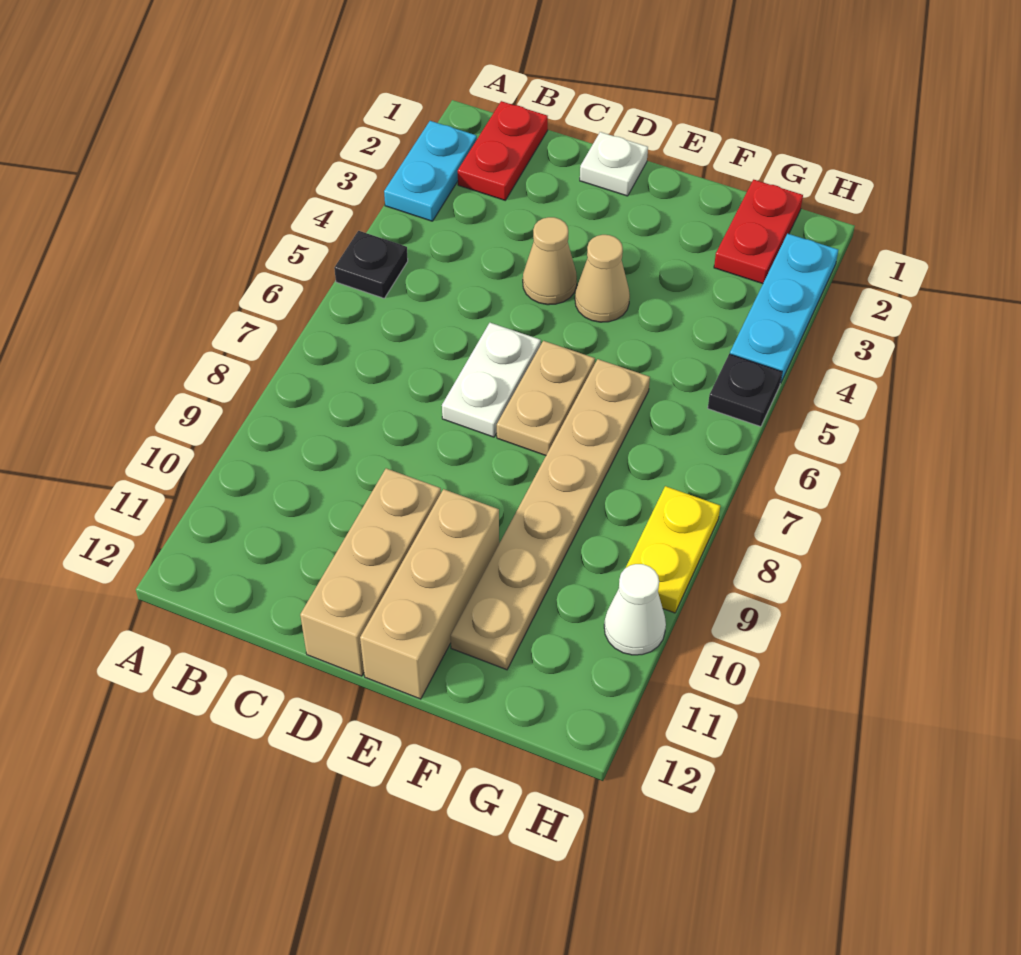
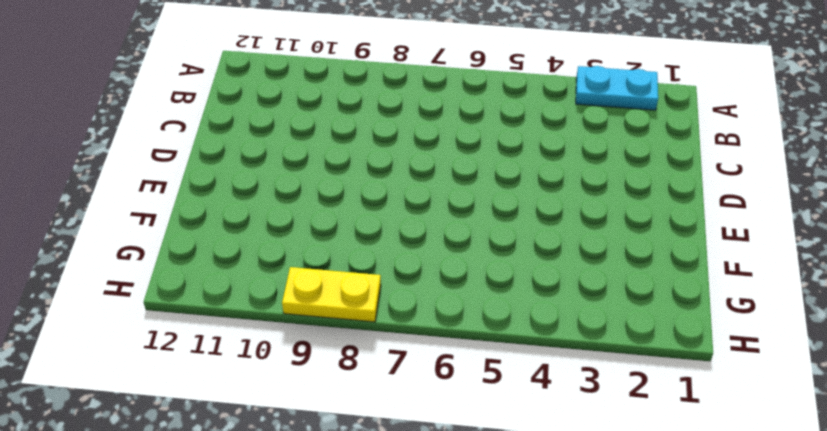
none -> black 1x1 plate [334,231,408,298]
none -> red 1x2 plate [458,101,548,200]
none -> white 1x1 plate [580,132,648,196]

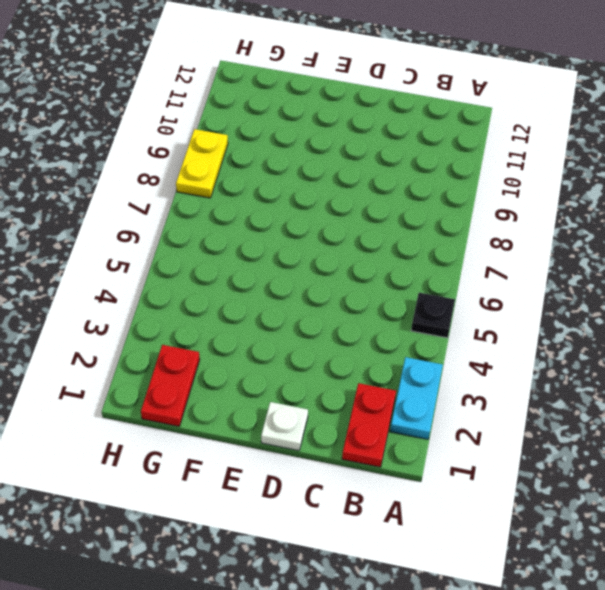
none -> tan 1x1 cone [523,217,577,305]
none -> white 1x2 plate [442,323,541,437]
none -> tan 1x3 brick [300,468,441,676]

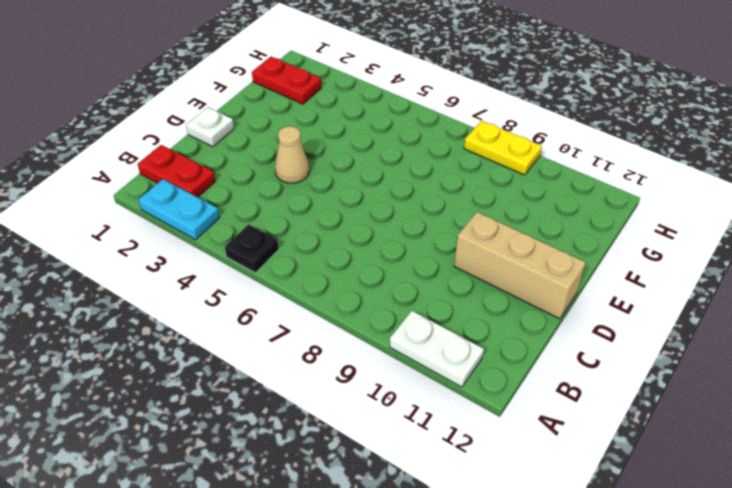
white 1x2 plate [390,311,484,387] -> white 1x2 plate moved to [442,323,541,437]
none -> tan 1x1 cone [575,235,630,322]
none -> tan 1x2 plate [497,341,595,455]
none -> tan 1x3 brick [360,489,499,699]

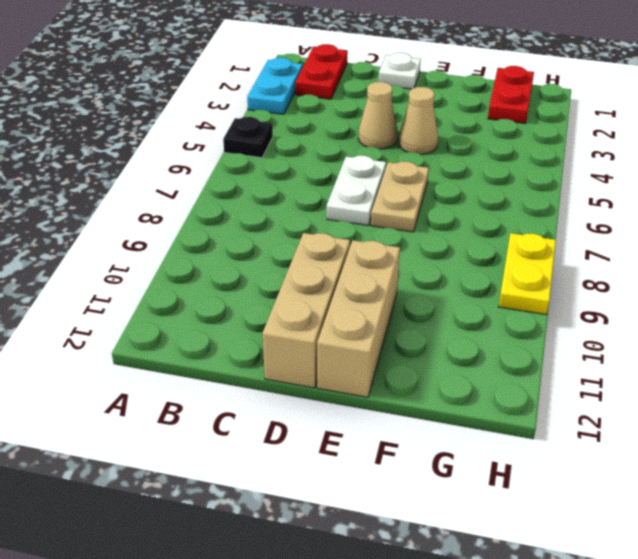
none -> tan 1x6 plate [451,359,650,670]
none -> cyan 1x3 plate [730,234,838,384]
none -> black 1x1 plate [708,354,782,427]

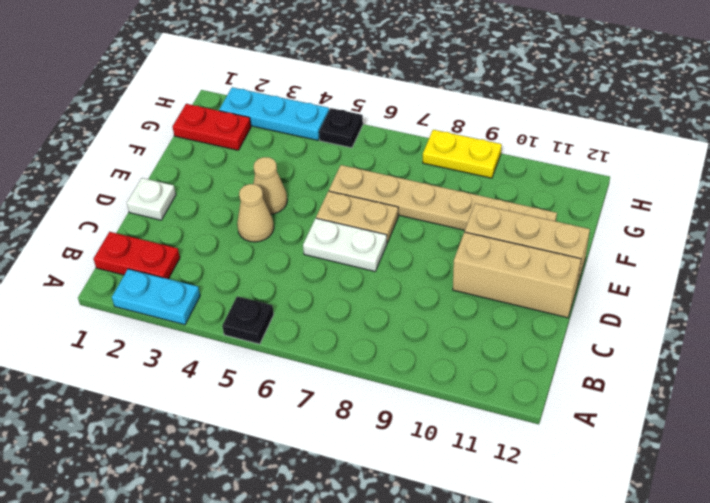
none -> white 1x1 cone [604,564,666,655]

